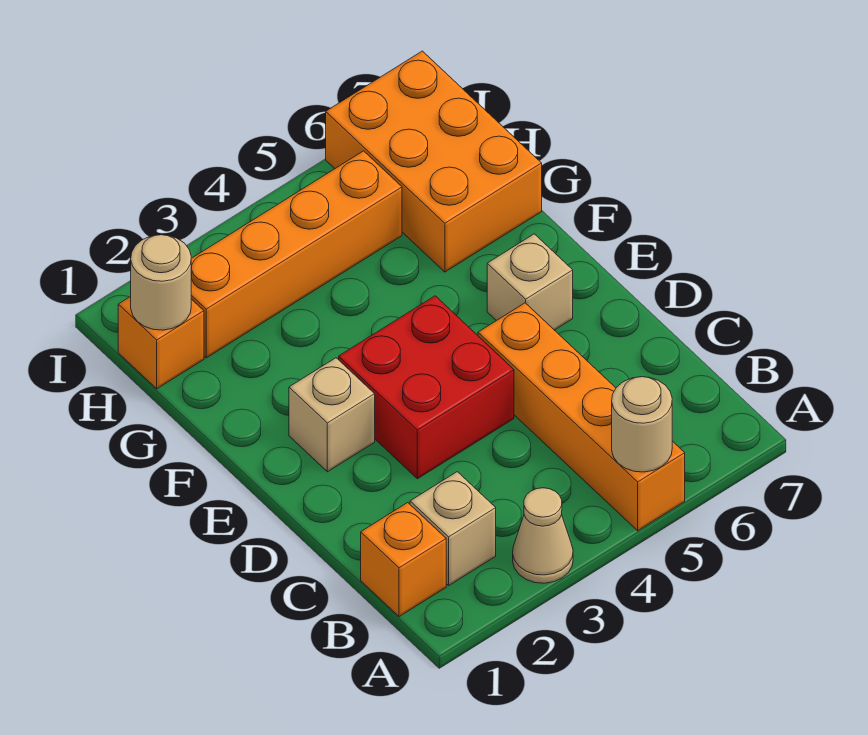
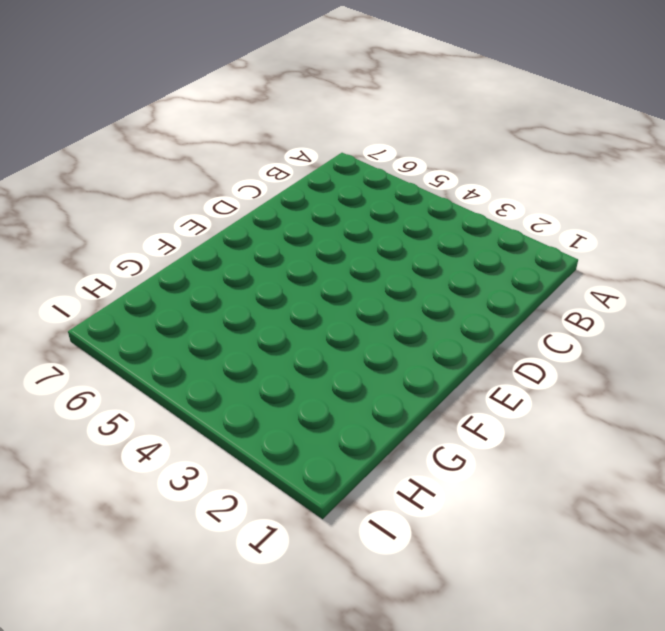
none -> tan 1x1 cone [513,488,573,583]
none -> orange 1x4 brick [478,303,685,531]
none -> orange 1x1 brick [361,503,446,617]

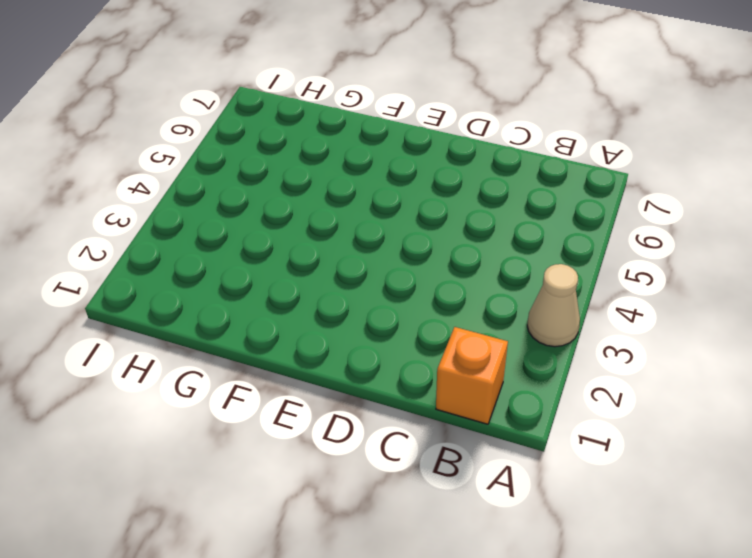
none -> orange 1x4 brick [478,303,685,531]
none -> tan 1x1 brick [410,472,496,585]
none -> red 2x2 brick [339,296,514,479]

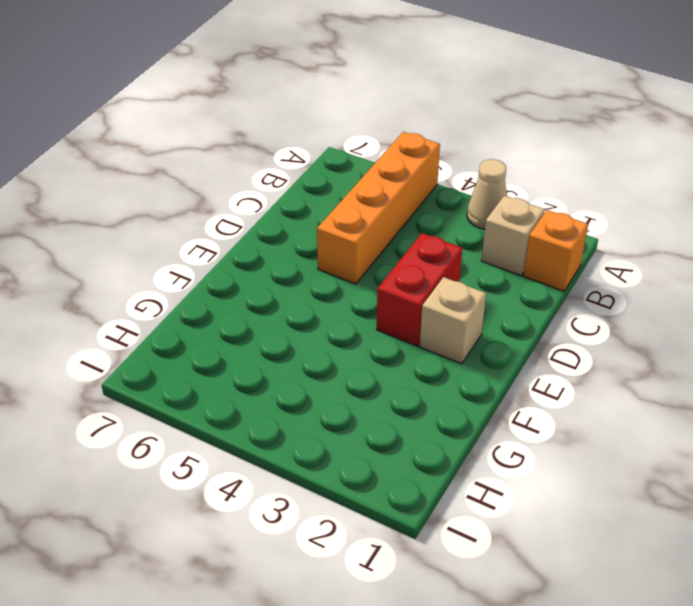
red 1x2 brick [377,233,462,346] -> red 2x2 brick [339,296,514,479]
none -> tan 1x1 brick [487,234,573,330]
none -> orange 2x3 brick [326,51,542,272]
none -> orange 1x1 brick [118,296,204,389]

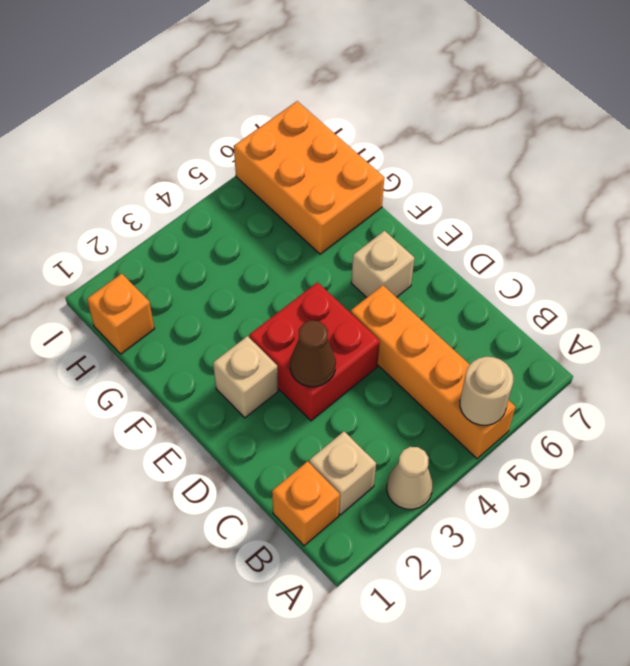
brown 1x1 cone [290,321,336,387] -> none
none -> orange 1x4 brick [191,151,402,358]
none -> tan 1x1 round brick [131,235,191,330]

